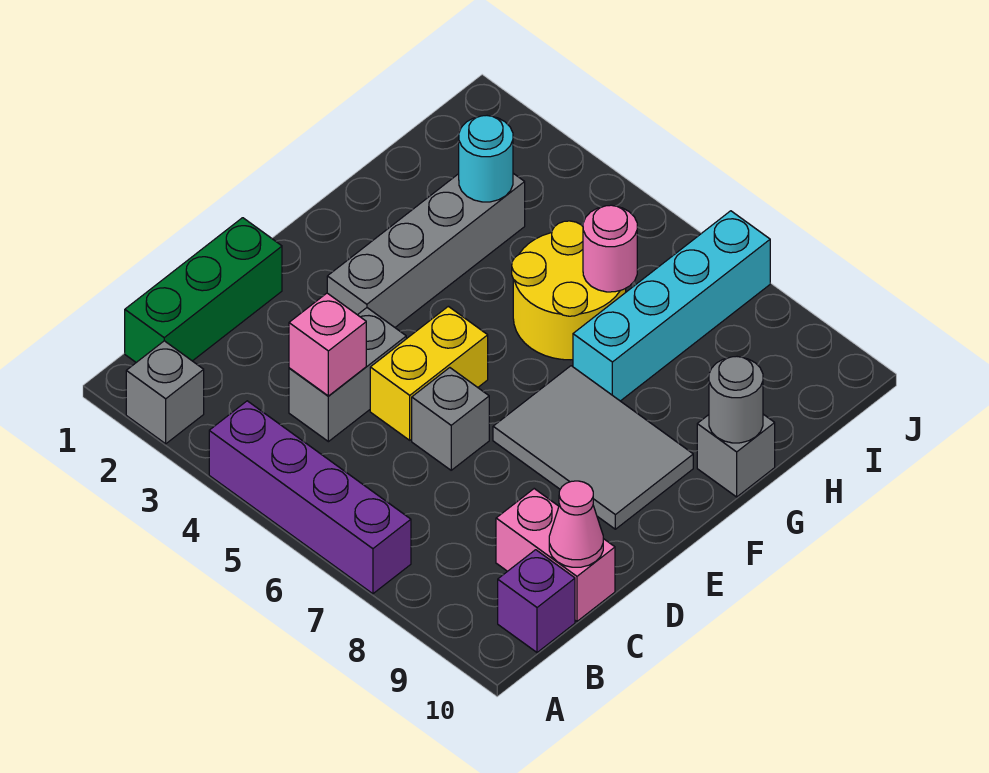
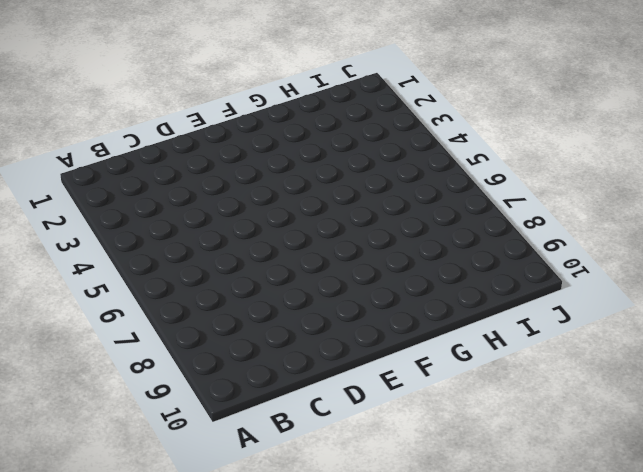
none -> grey 1x1 brick [126,341,204,444]
none -> purple 1x4 brick [209,401,411,594]
none -> green 1x3 brick [125,218,282,362]

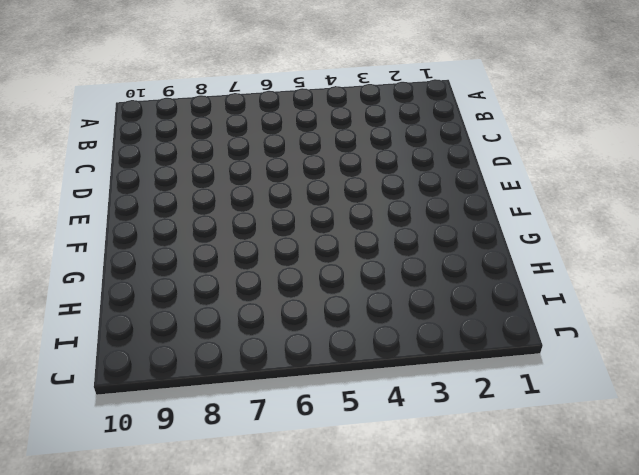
none -> grey 1x1 brick [126,341,204,444]
none -> purple 1x4 brick [209,401,411,594]
none -> green 1x3 brick [125,218,282,362]

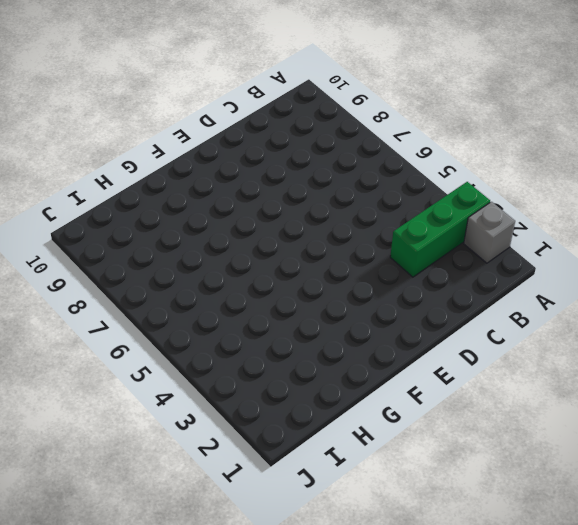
green 1x3 brick [390,182,490,277] -> green 1x3 brick moved to [125,218,282,362]
none -> purple 1x4 brick [209,401,411,594]
none -> purple 1x1 brick [498,550,575,652]
none -> grey 1x2 brick [289,308,406,442]

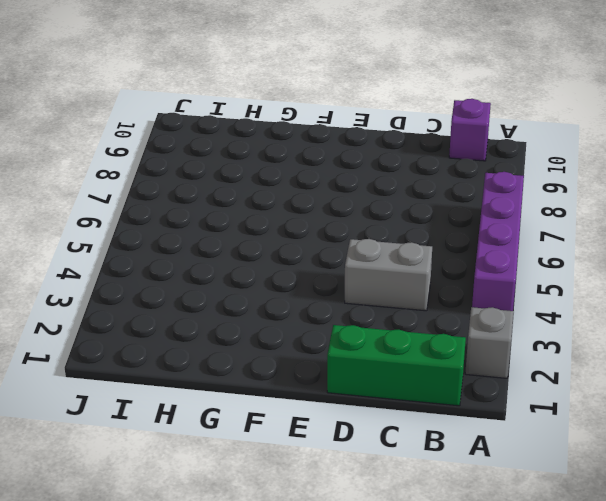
none -> pink 1x2 brick [496,489,615,621]
none -> yellow 1x2 brick [370,306,488,440]
none -> grey 1x1 brick [412,368,489,470]

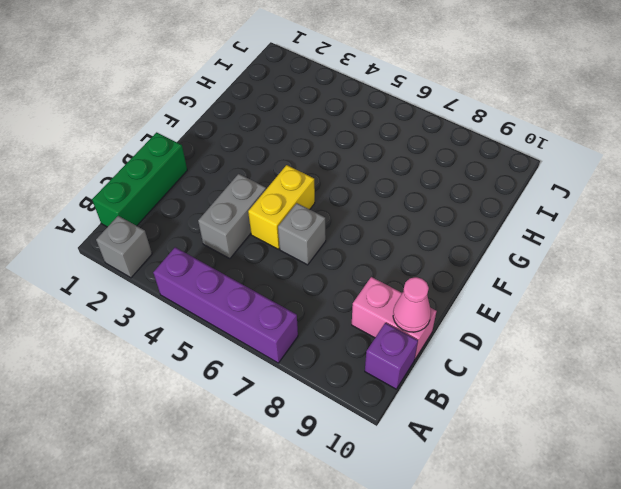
none -> grey 1x4 brick [327,173,525,327]
none -> grey 2x3 tile [493,366,693,529]
none -> yellow 2x2 round brick [512,221,626,360]

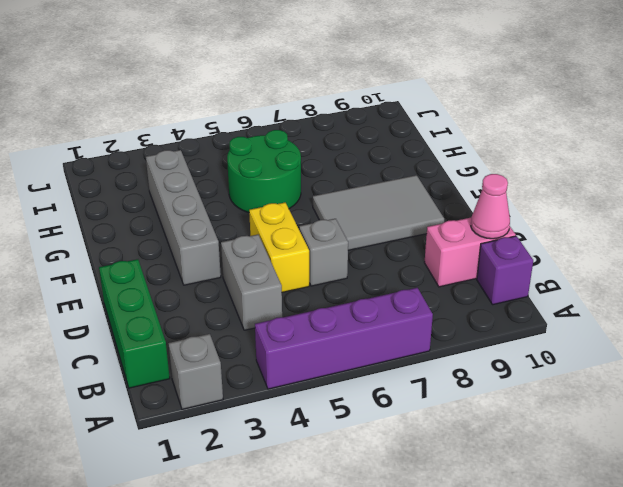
green 2x2 round brick [227,130,301,213] -> yellow 2x2 round brick [512,221,626,360]
none -> cyan 1x4 brick [573,211,770,401]
none -> grey 1x1 brick [697,414,775,497]
none -> pink 1x1 brick [289,293,366,396]

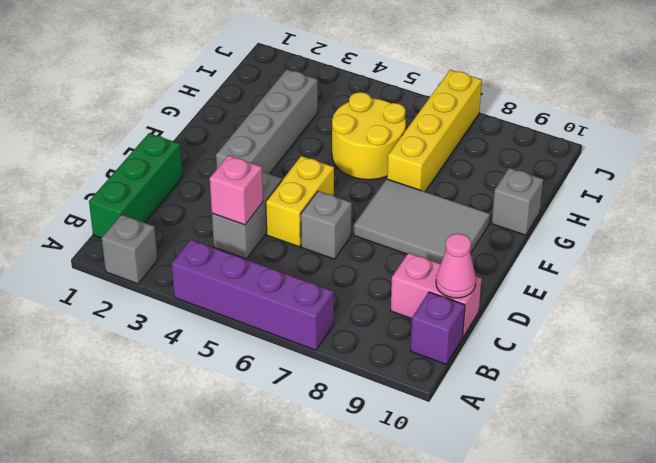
yellow 1x4 brick [387,70,482,192] -> cyan 1x4 brick [573,211,770,401]
none -> grey 1x1 round brick [709,357,763,443]
none -> cyan 1x1 round brick [459,116,513,202]
none -> pink 1x1 round brick [583,205,637,292]

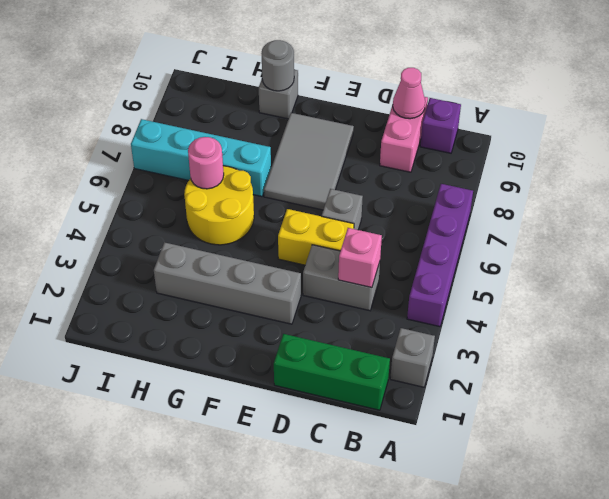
none -> cyan 1x1 round brick [459,116,513,202]

